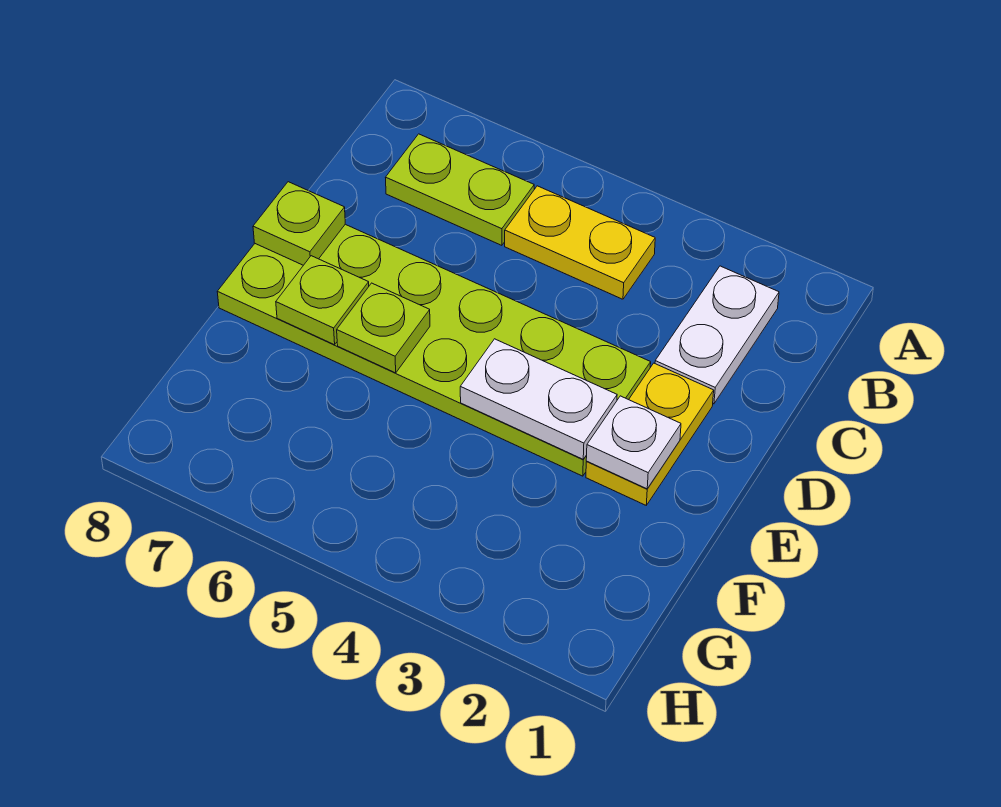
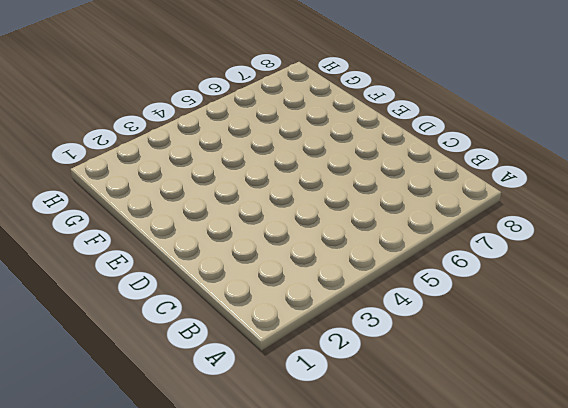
none -> white 1x2 plate [655,266,779,404]
none -> yellow 1x2 plate [505,186,655,299]

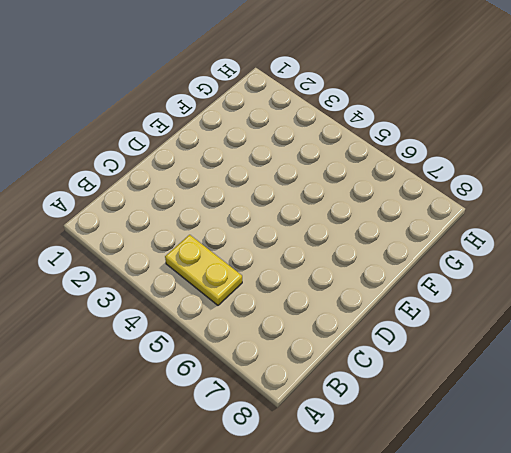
none -> white 1x2 plate [655,266,779,404]
none -> lime 1x2 plate [385,134,534,245]

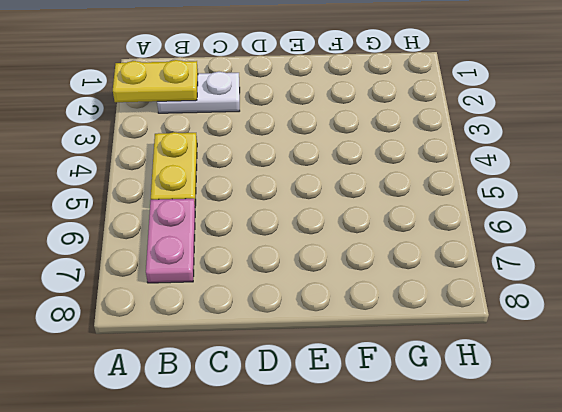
yellow 1x2 plate [113,60,198,102] -> yellow 1x2 plate moved to [586,363,714,505]
pink 1x2 plate [146,199,195,283] -> lime 1x2 plate [385,134,534,245]
none -> lime 2x6 plate [217,224,651,476]
none -> lime 1x1 plate [253,182,345,265]

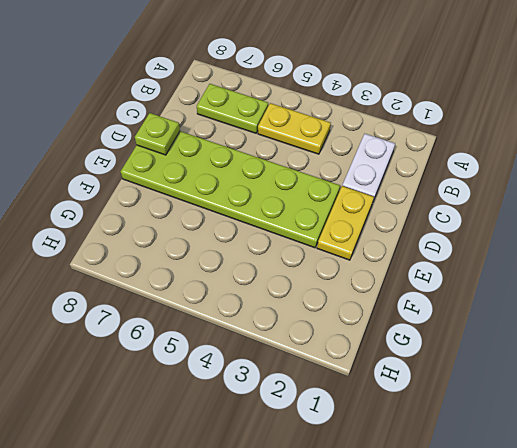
none -> white 1x1 plate [586,396,681,489]
none -> white 1x2 plate [460,339,617,459]

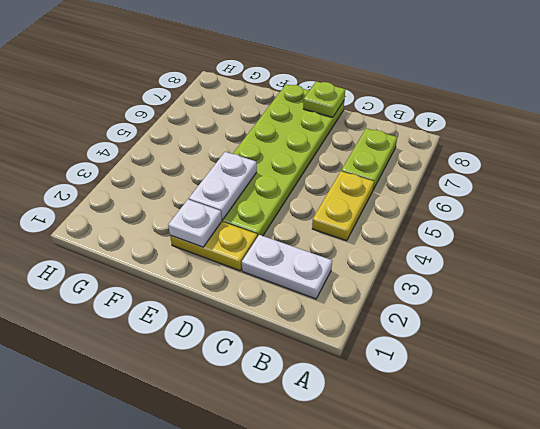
none -> lime 1x1 plate [337,283,430,373]
none -> lime 1x1 plate [276,256,369,345]

